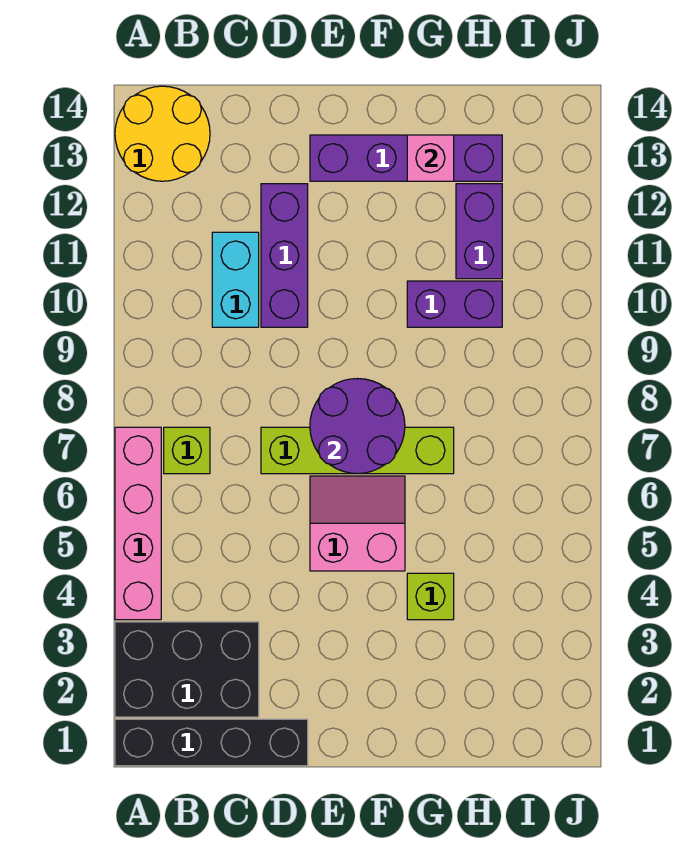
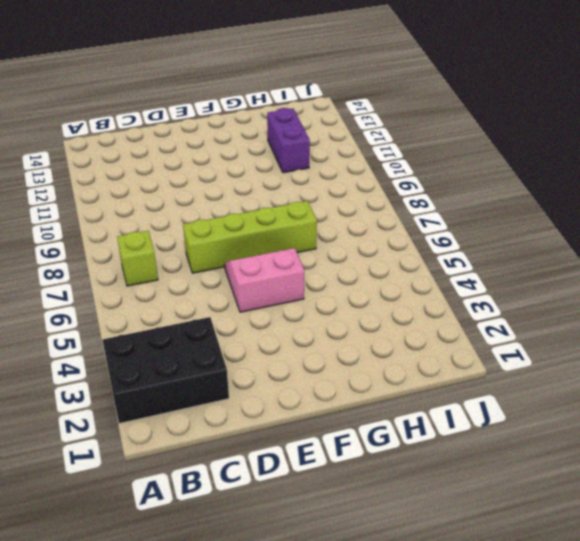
none -> black 1x4 brick [115,719,308,766]
none -> pink 1x4 brick [115,427,161,620]
none -> yellow 2x2 round brick [115,86,210,181]

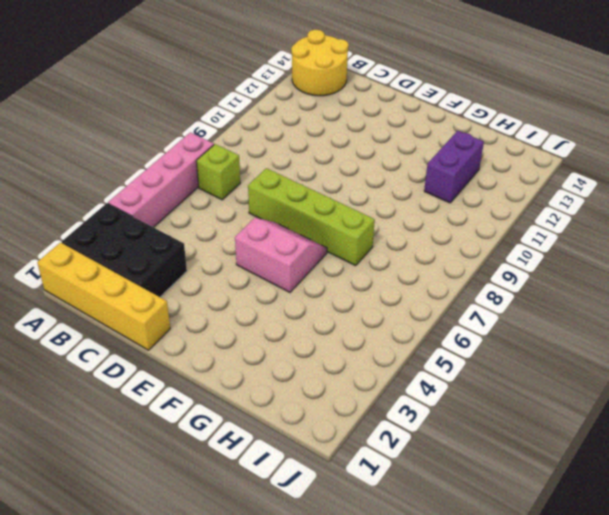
yellow 1x4 brick [37,243,170,350] -> black 1x4 brick [115,719,308,766]
none -> cyan 1x2 brick [212,232,259,327]
none -> purple 1x3 brick [261,184,308,327]
none -> purple 1x4 brick [310,135,502,181]

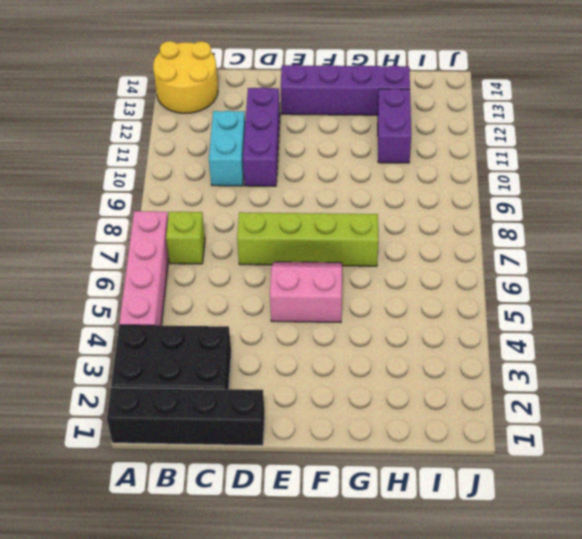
none -> lime 1x1 brick [407,573,454,620]
none -> purple 1x2 brick [407,281,502,327]
none -> purple 2x2 round brick [310,379,405,474]

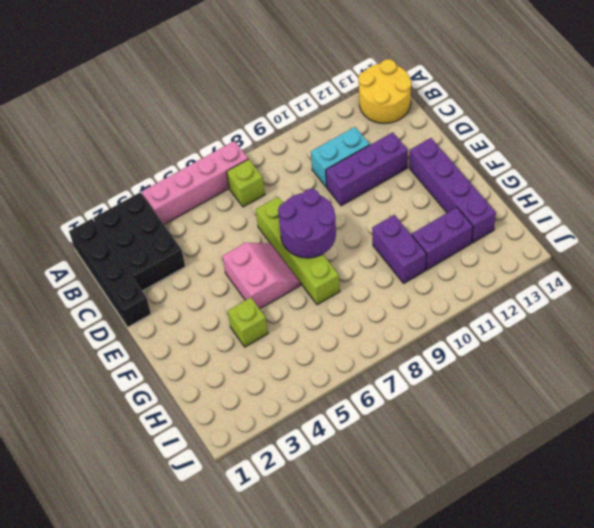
none -> pink 1x1 brick [407,135,454,181]

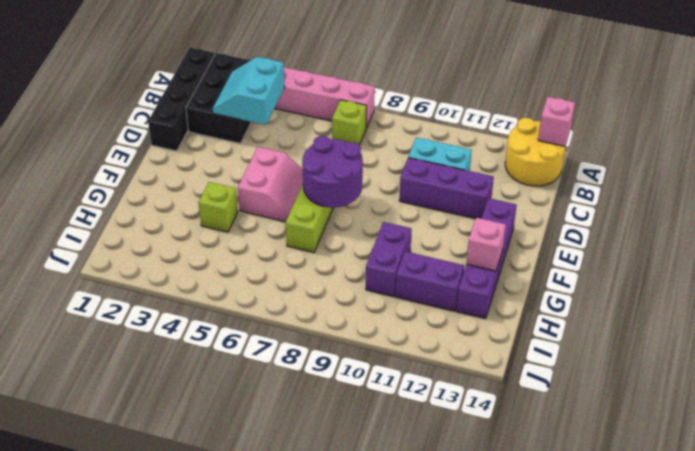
pink 1x1 brick [538,97,575,147] -> none
cyan 2x2 slope [212,57,285,125] -> none

